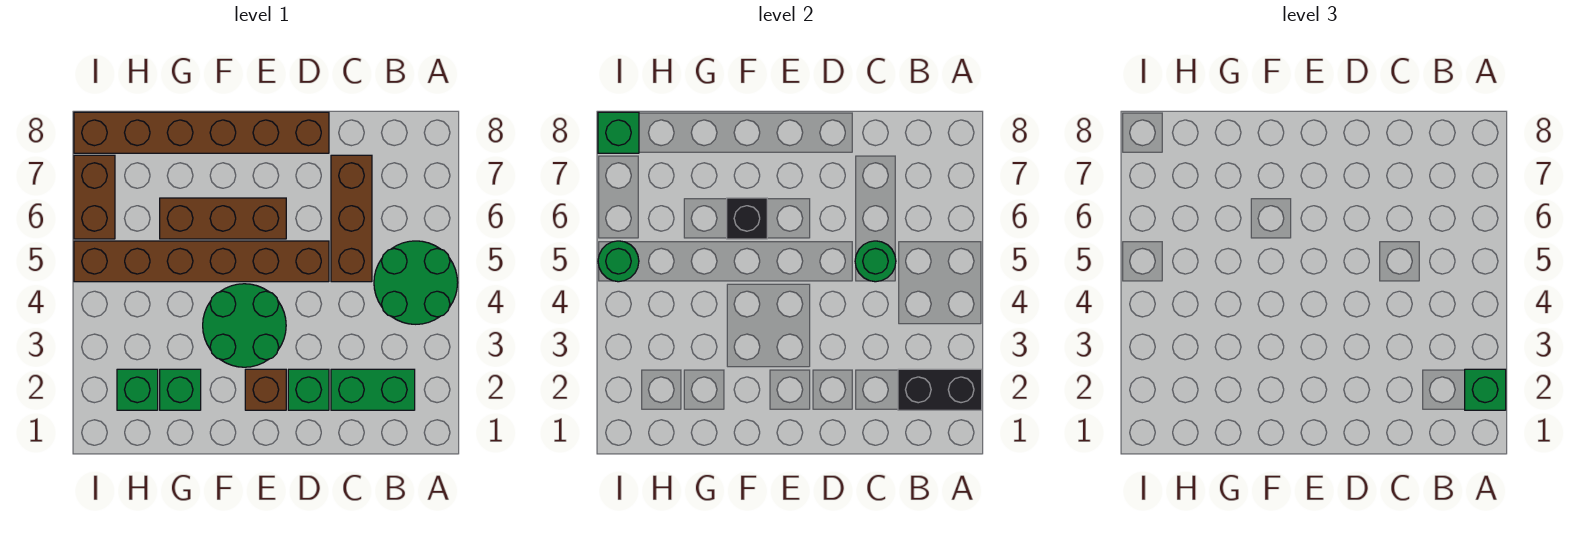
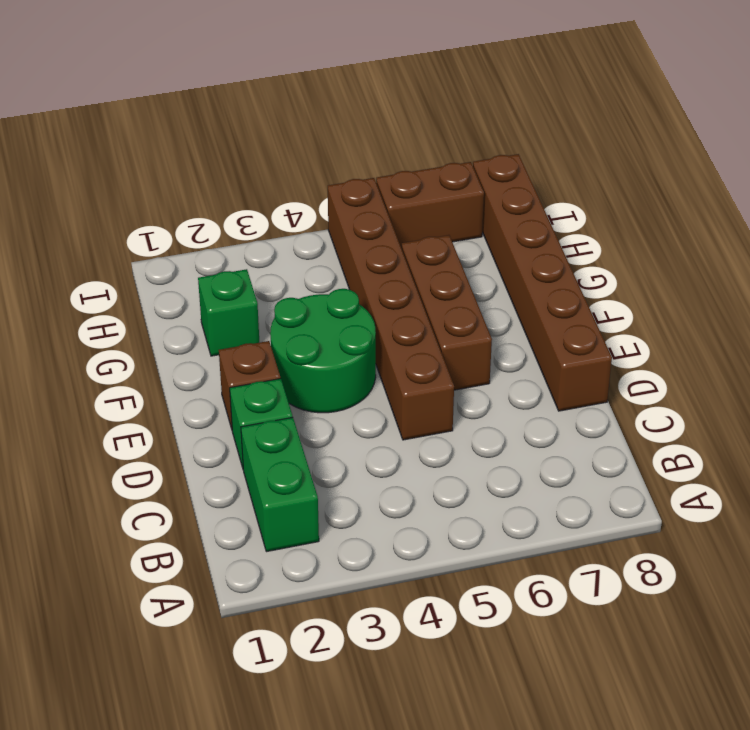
none -> green 2x2 round brick [374,241,458,324]
none -> brown 1x3 brick [331,155,372,282]
none -> green 1x1 brick [117,369,158,410]

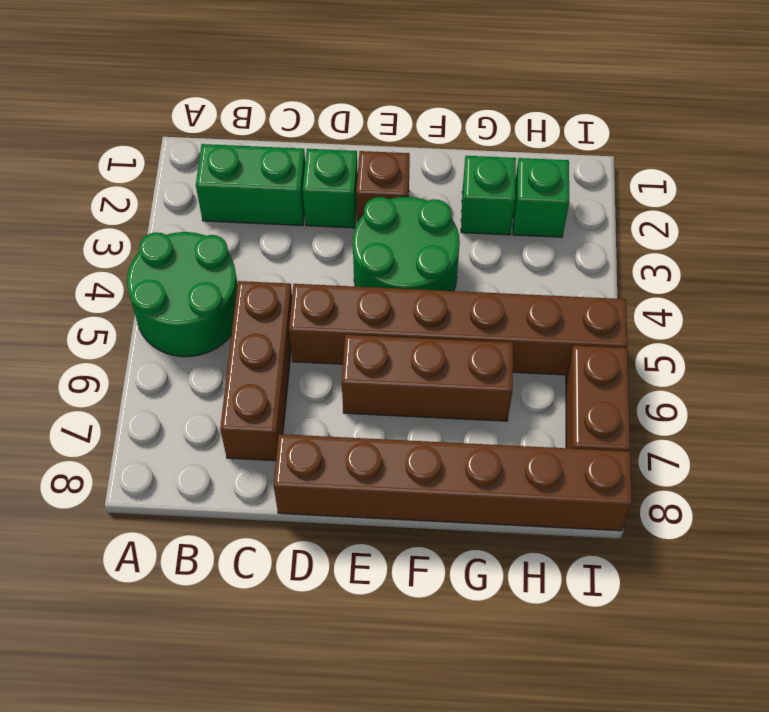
none -> black 1x2 brick [898,369,982,410]
none -> green 1x1 round brick [855,241,896,282]
none -> black 1x1 brick [727,198,767,239]

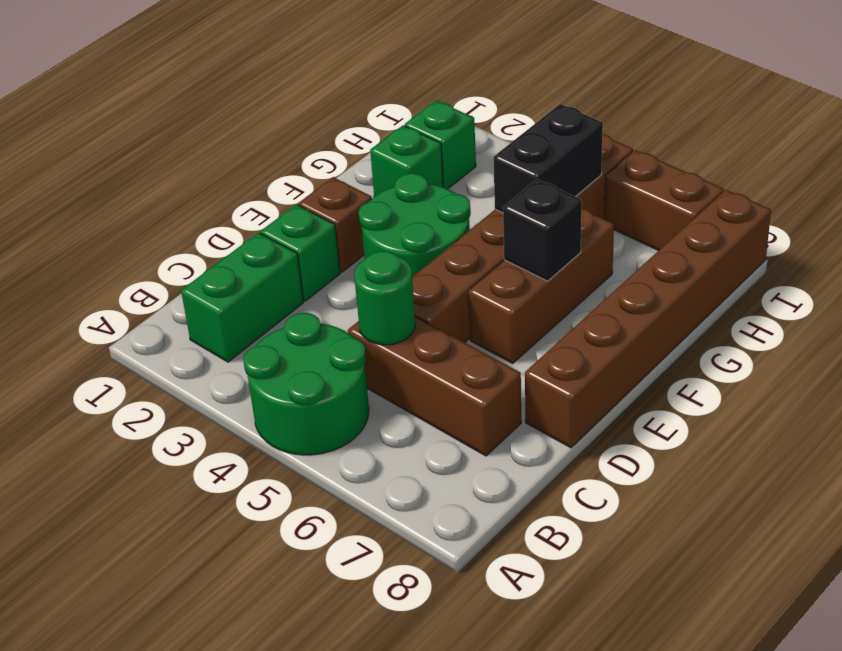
black 1x2 brick [494,104,603,213] -> black 1x2 brick moved to [898,369,982,410]
none -> green 1x1 round brick [598,241,639,282]
none -> green 1x1 brick [598,112,639,153]
none -> green 1x1 brick [1465,369,1506,410]

